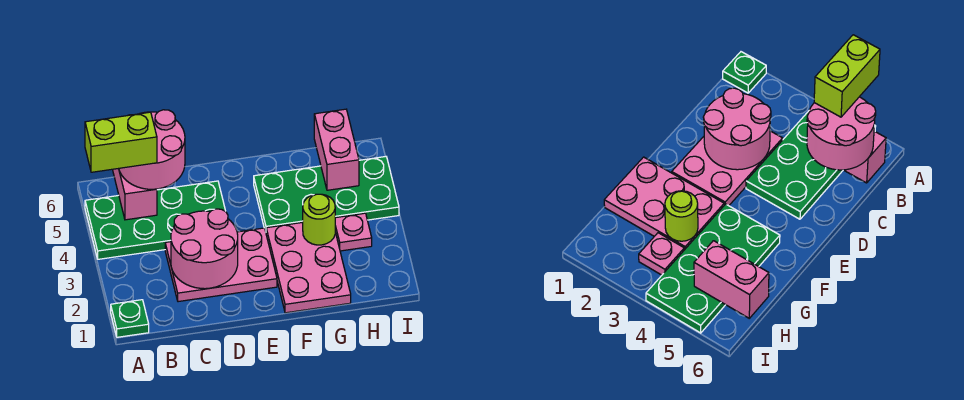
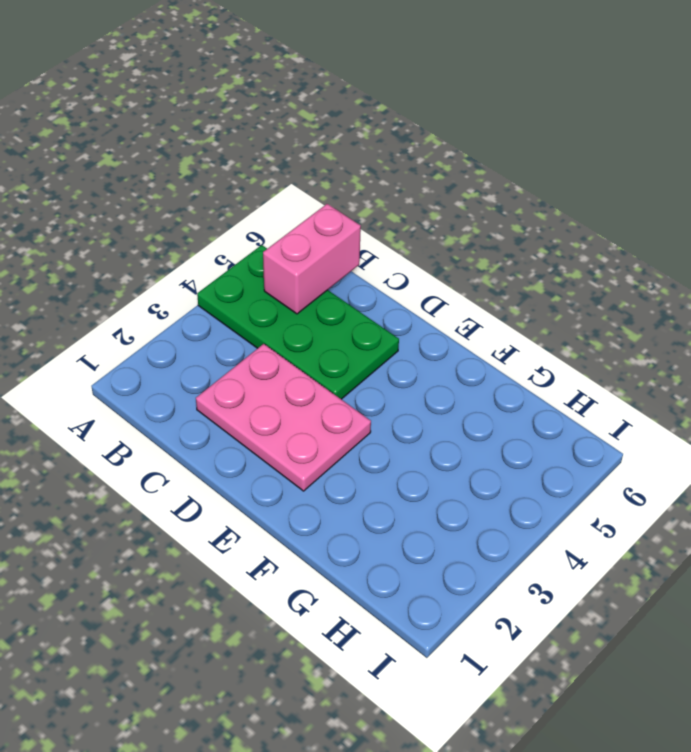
none -> green 1x1 plate [111,300,149,337]
none -> pink 2x3 plate [266,222,351,313]
none -> green 2x4 plate [254,156,399,231]

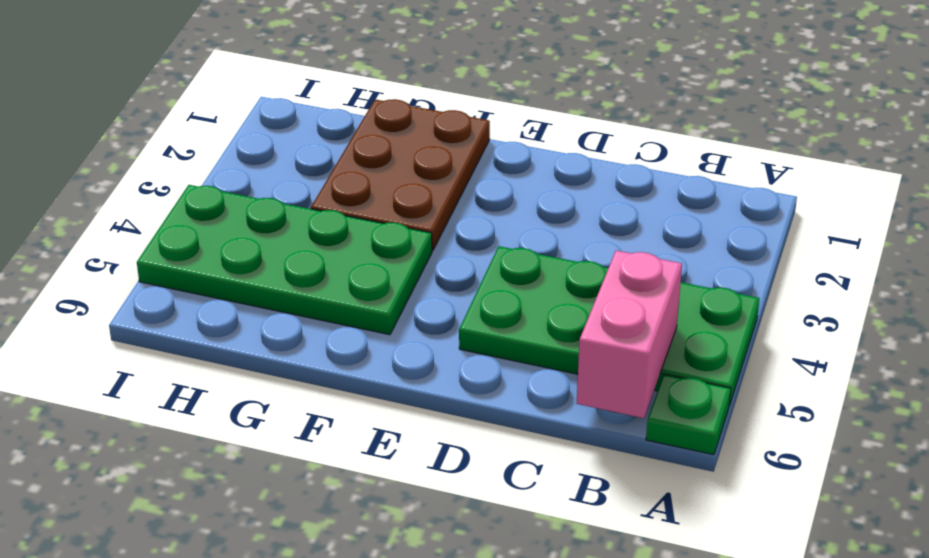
green 1x1 plate [646,374,731,455] -> green 1x1 plate moved to [111,300,149,337]
brown 2x3 plate [311,99,490,251] -> pink 2x3 plate [266,222,351,313]
none -> pink 2x3 plate [165,228,277,302]
none -> pink 1x1 plate [335,213,372,251]
none -> pink 2x2 round brick [171,209,238,289]

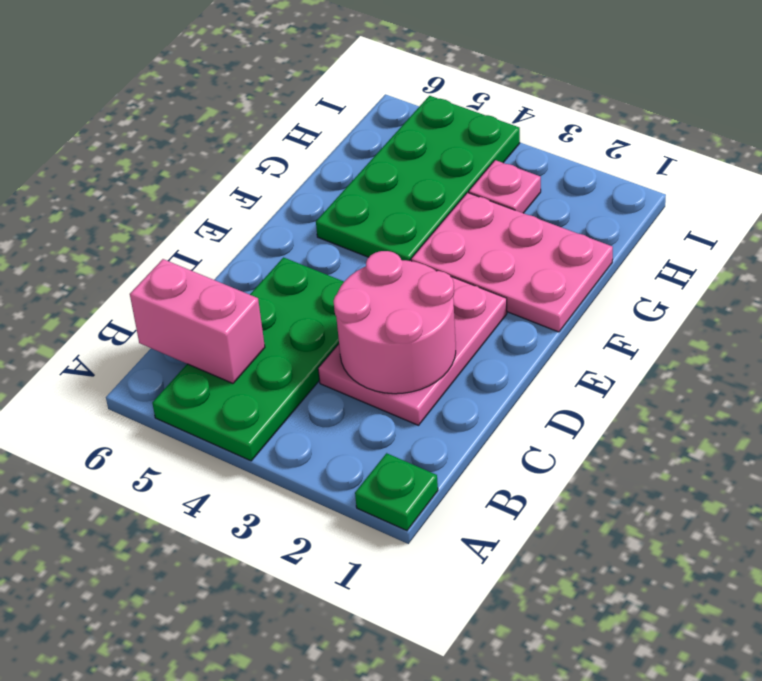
none -> lime 1x1 round brick [303,194,335,245]
none -> pink 1x2 brick [314,109,359,190]
none -> pink 2x2 round brick [119,110,185,189]

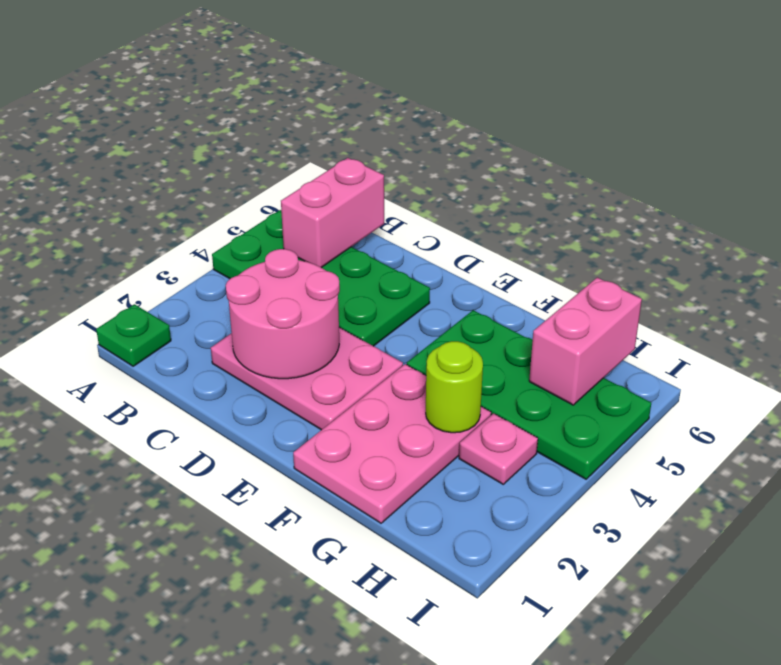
none -> pink 2x2 round brick [119,110,185,189]
none -> lime 1x2 brick [85,112,157,172]

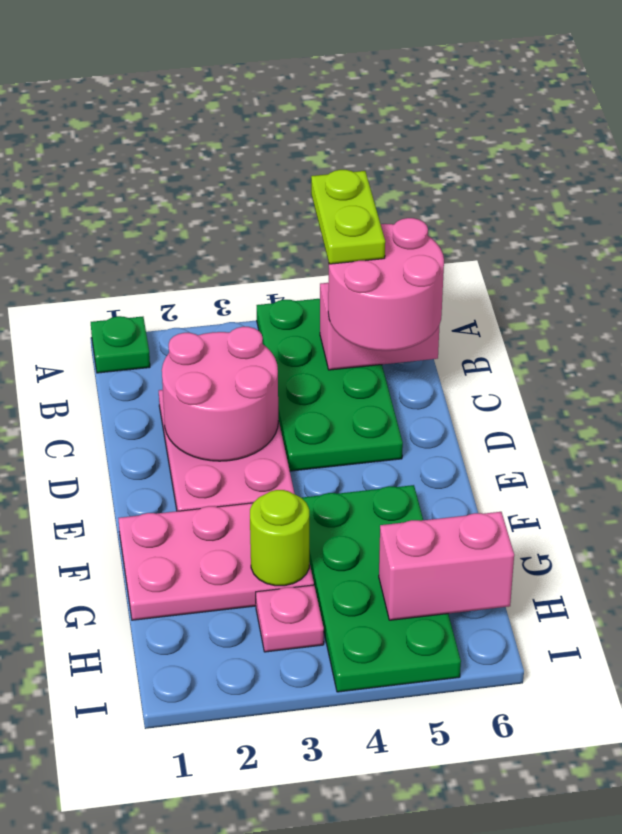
lime 1x2 plate [311,170,385,264] -> lime 1x2 brick [85,112,157,172]

